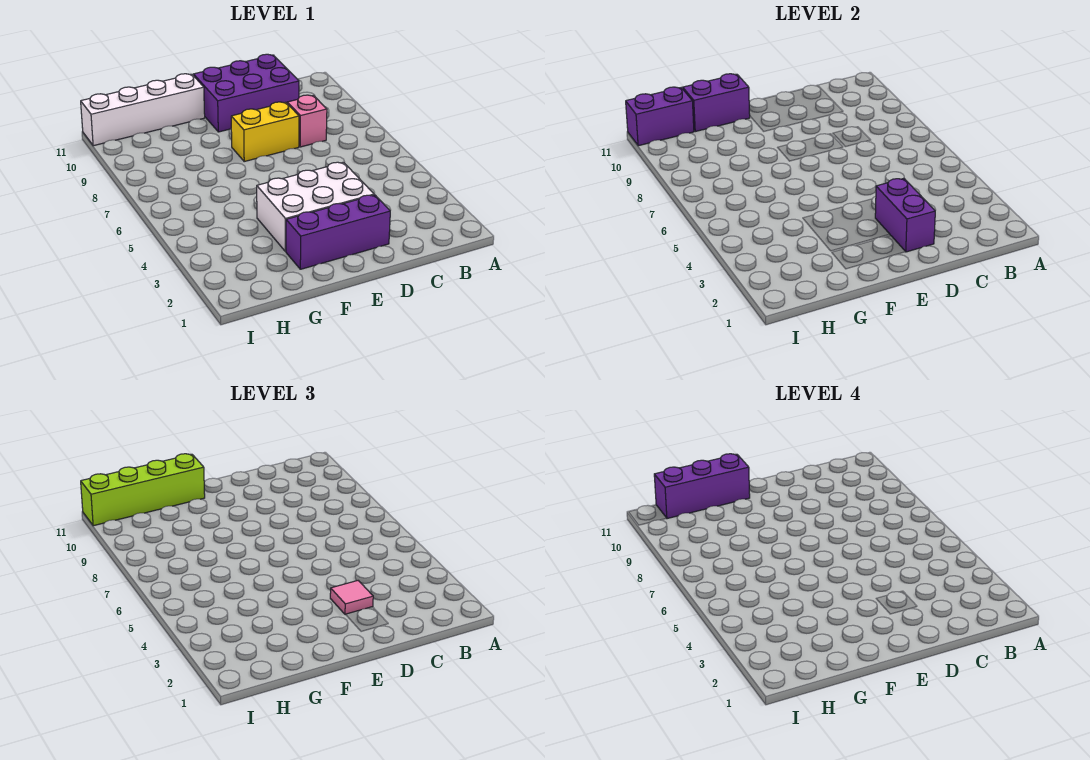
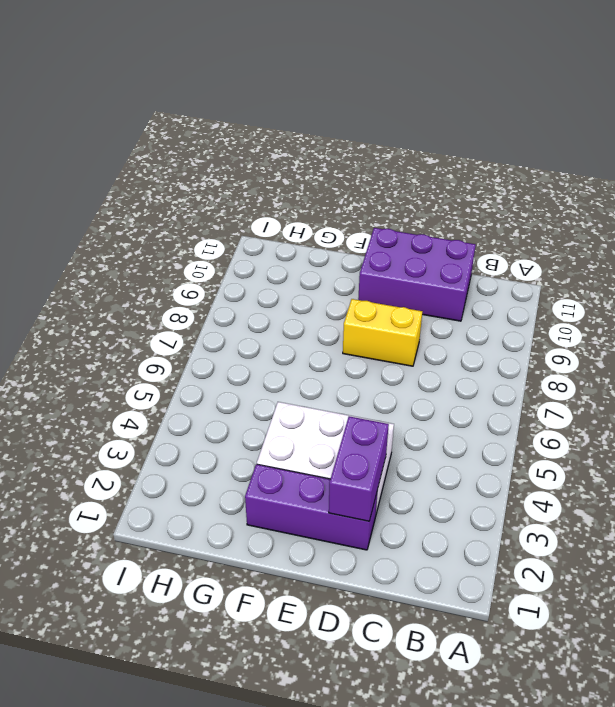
none -> pink 1x1 brick [287,95,327,147]
none -> white 1x4 brick [81,74,205,146]
none -> purple 1x2 brick [683,74,750,131]

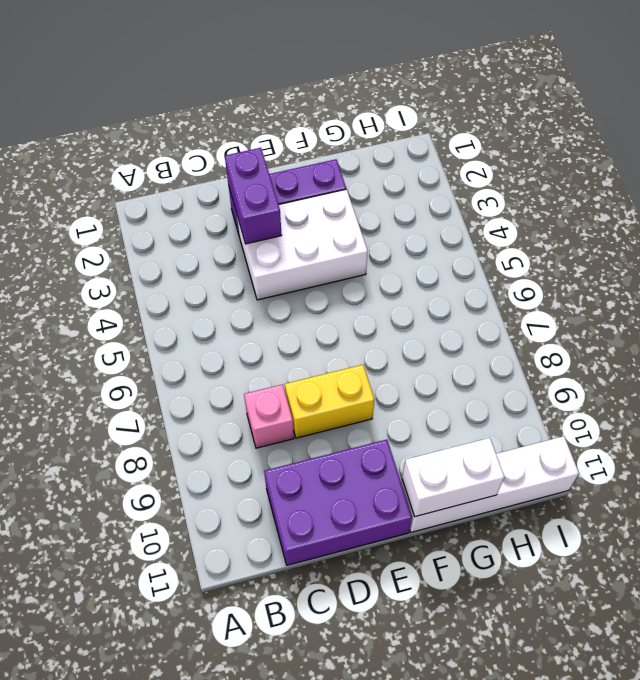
white 1x2 brick [402,438,504,517] -> purple 1x2 brick [683,74,750,131]
none -> purple 1x2 brick [626,87,694,146]
none -> pink 1x1 tile [330,581,373,615]
none -> lime 1x4 brick [81,454,205,526]

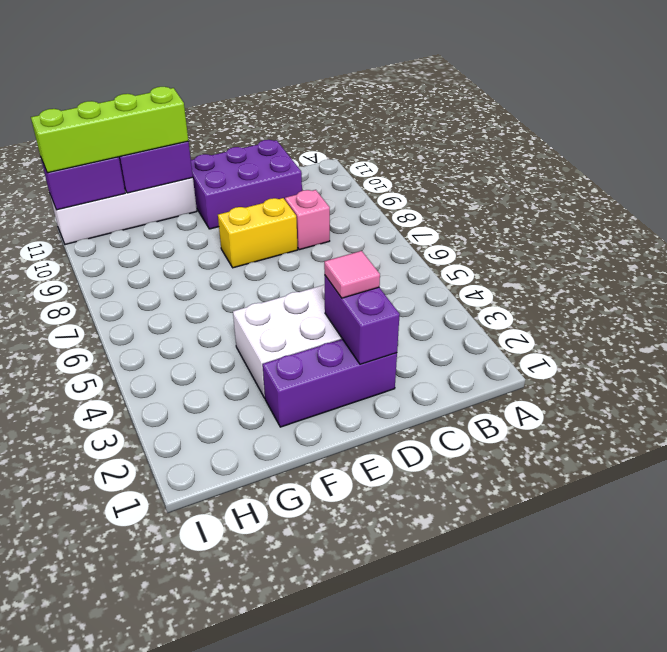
none -> purple 1x3 brick [654,454,750,519]

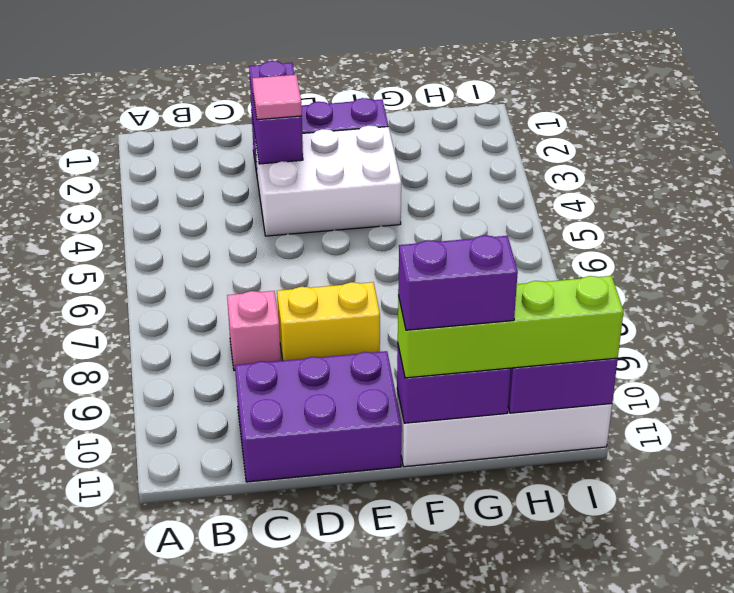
purple 1x2 brick [398,235,518,330] -> purple 1x3 brick [654,454,750,519]

